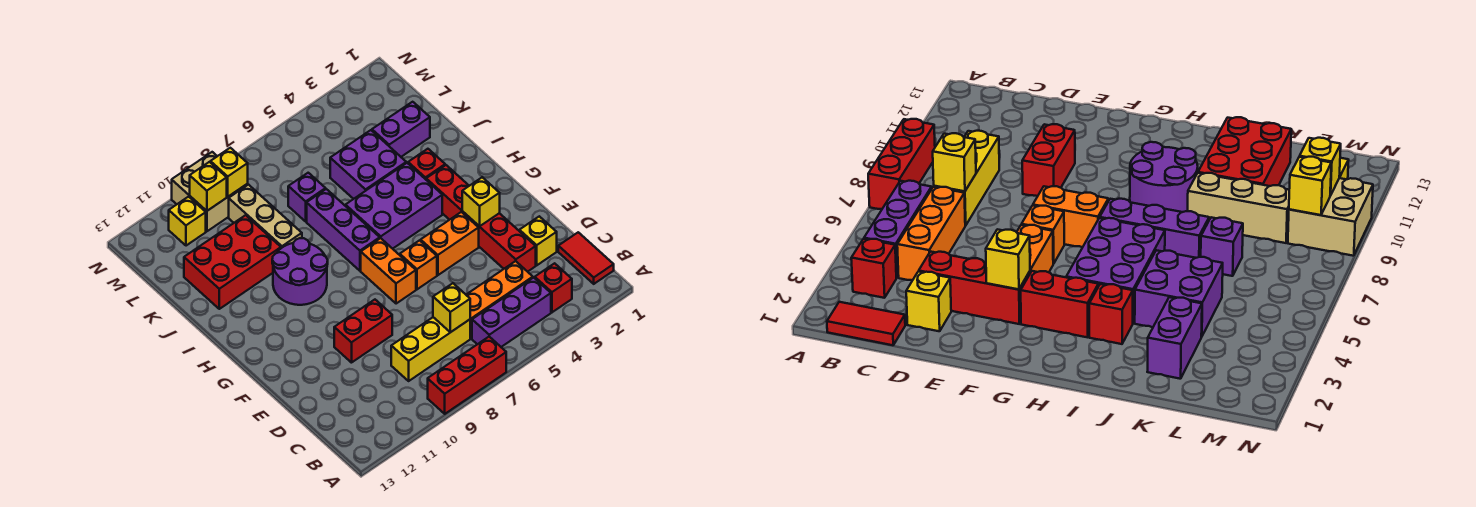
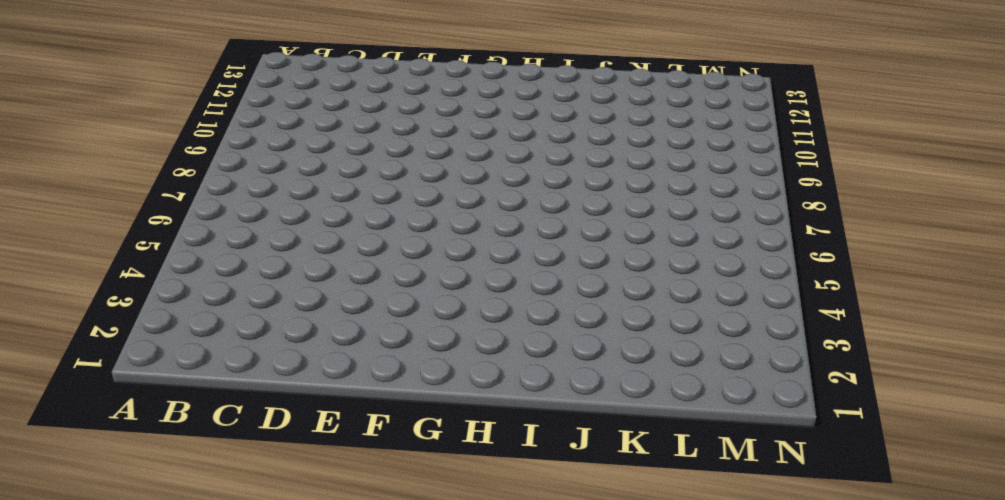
none -> red 1x3 brick [428,337,506,414]
none -> red 1x2 tile [558,232,614,284]
none -> red 1x1 brick [535,263,572,312]

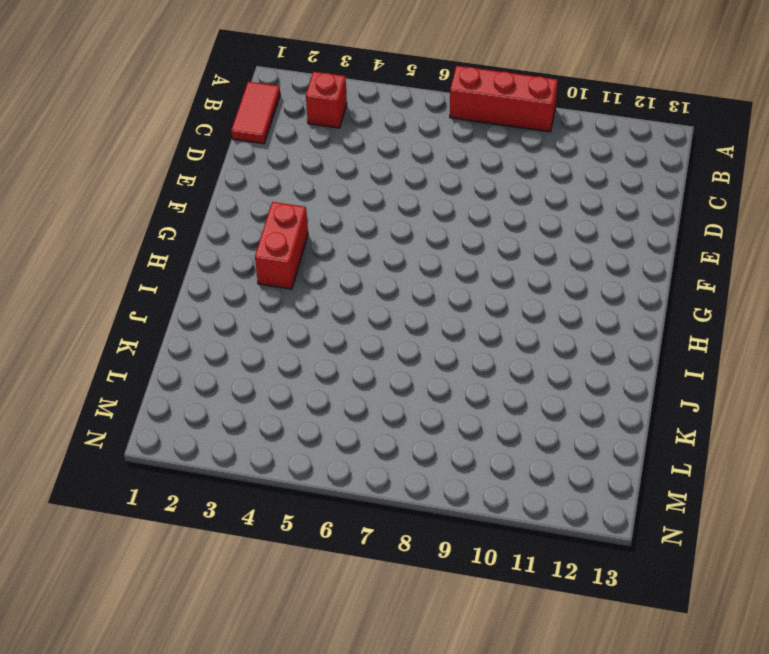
none -> purple 1x3 brick [472,278,551,347]
none -> orange 1x3 brick [466,261,533,338]
none -> yellow 1x3 brick [391,317,470,381]

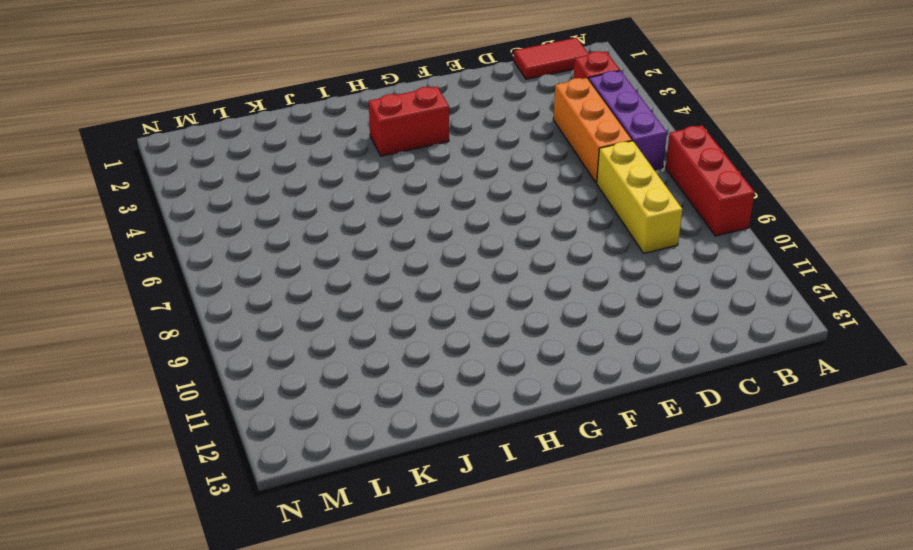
none -> yellow 1x1 brick [519,216,557,265]
none -> red 1x3 brick [462,211,536,272]
none -> red 1x2 brick [334,300,392,363]

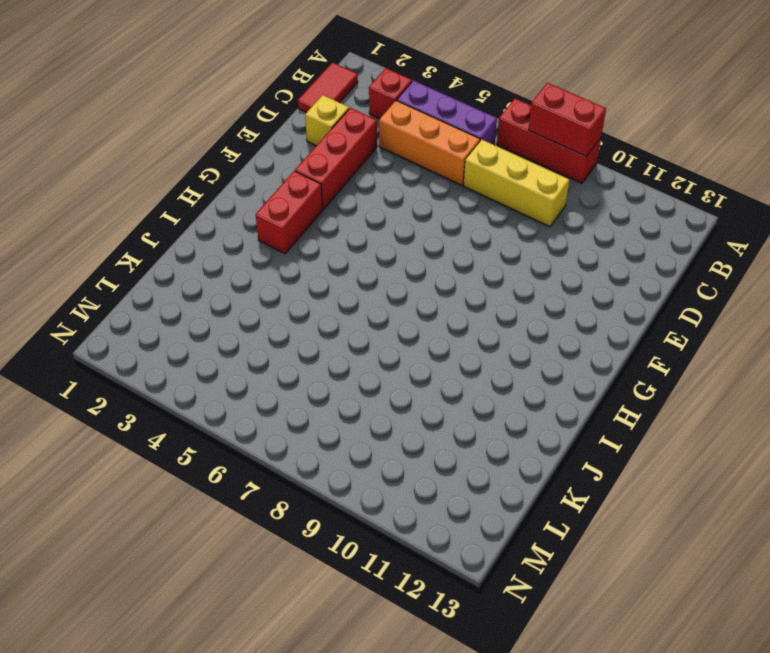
red 1x2 brick [528,83,606,156] -> red 1x2 brick moved to [334,300,392,363]
none -> orange 1x2 brick [421,212,479,275]
none -> orange 1x1 brick [400,240,437,289]
none -> orange 1x2 brick [361,238,416,304]

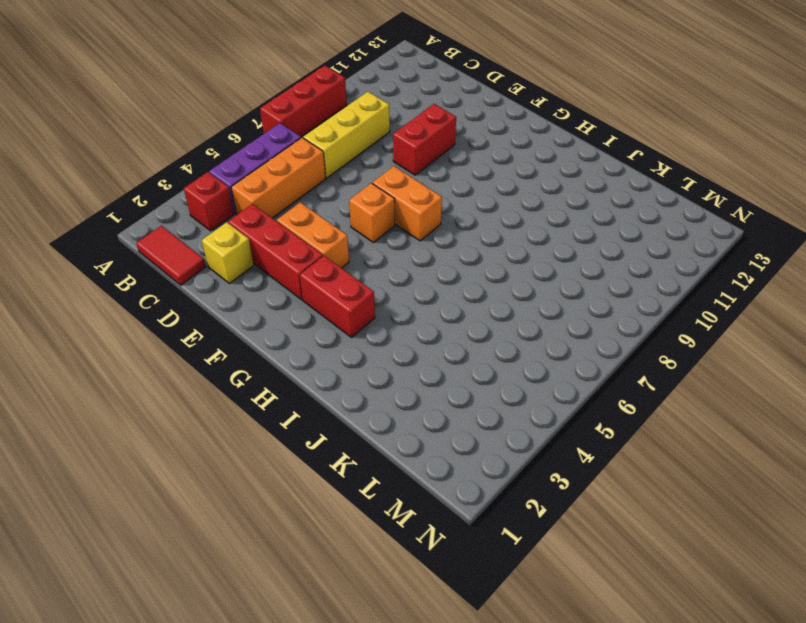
orange 1x2 brick [277,202,349,268] -> orange 1x2 brick turned to [421,212,479,275]
none -> purple 2x3 brick [345,163,442,249]
none -> purple 1x3 brick [307,189,380,271]
none -> purple 2x2 round brick [272,238,328,305]

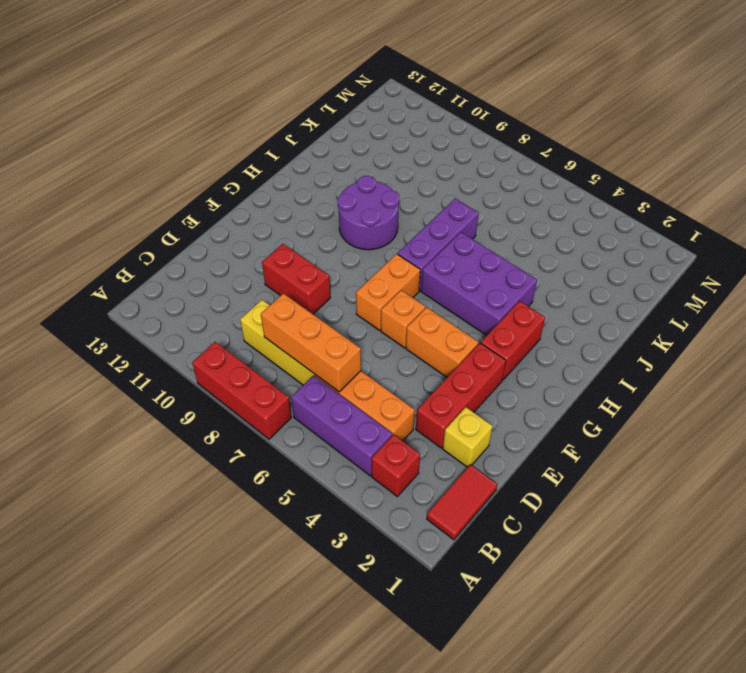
orange 1x3 brick [261,293,361,392] -> yellow 1x1 brick [433,283,470,332]
none -> red 1x1 brick [408,149,445,179]
none -> purple 2x2 brick [330,130,406,199]
none -> tan 1x3 brick [229,185,302,248]

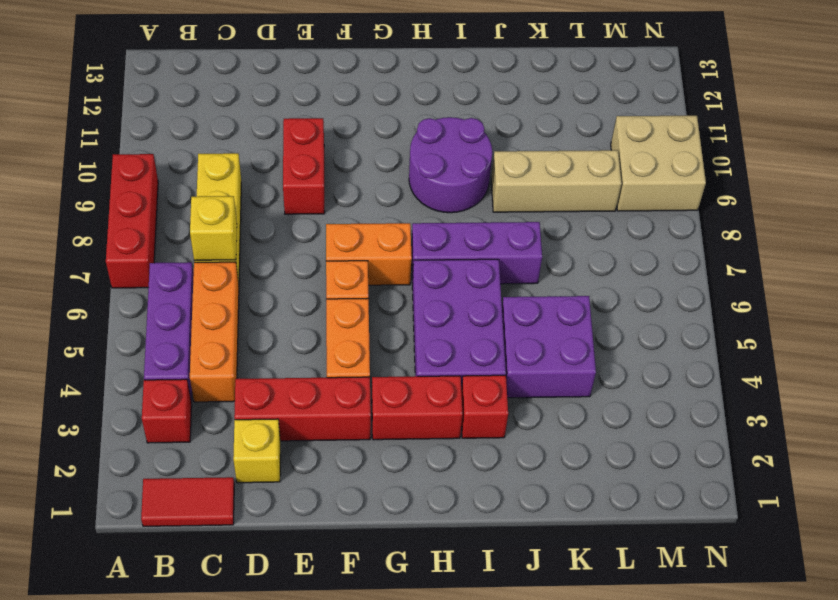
none -> red 2x3 brick [184,215,281,309]
none -> purple 1x2 brick [372,102,430,157]
none -> purple 1x1 brick [288,173,326,221]

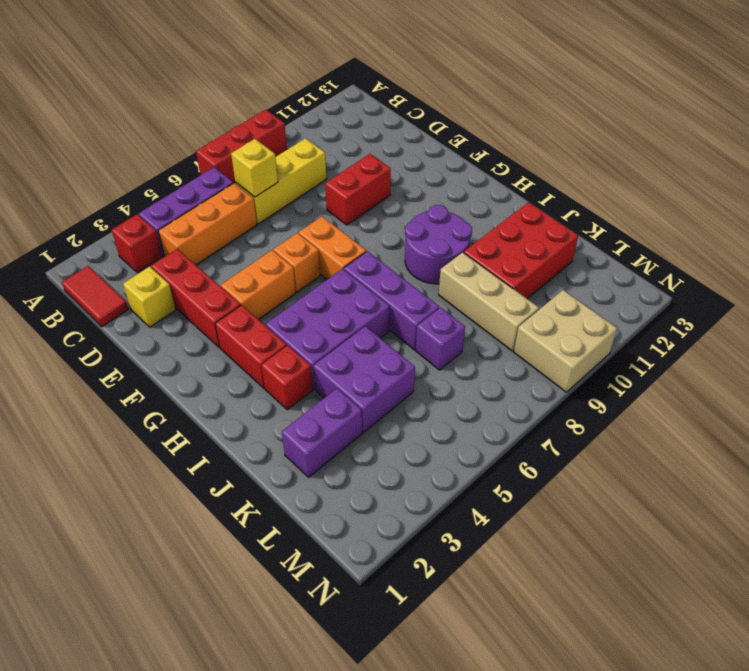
none -> yellow 1x1 brick [169,197,206,246]
none -> yellow 1x1 brick [462,177,500,226]
none -> yellow 1x1 brick [211,148,248,197]

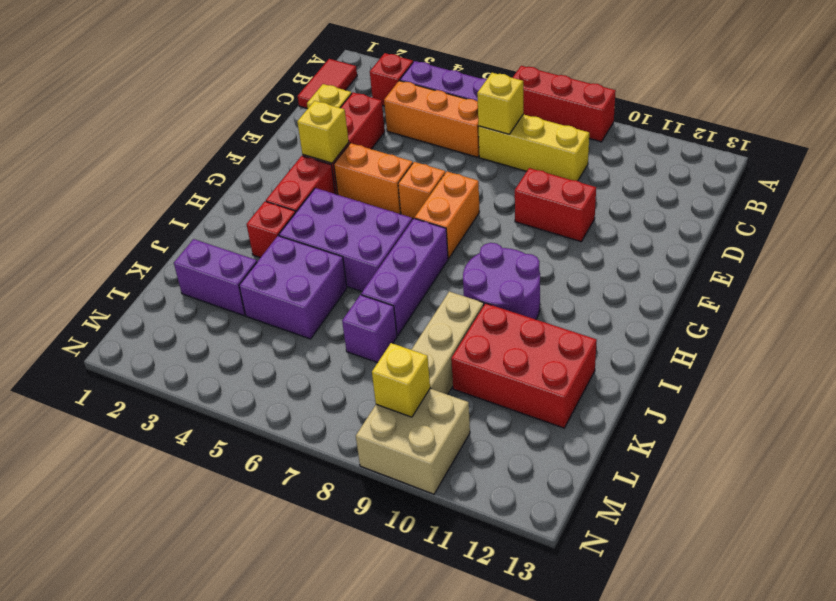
none -> yellow 1x1 brick [169,197,206,246]
none -> yellow 1x1 brick [190,162,227,211]

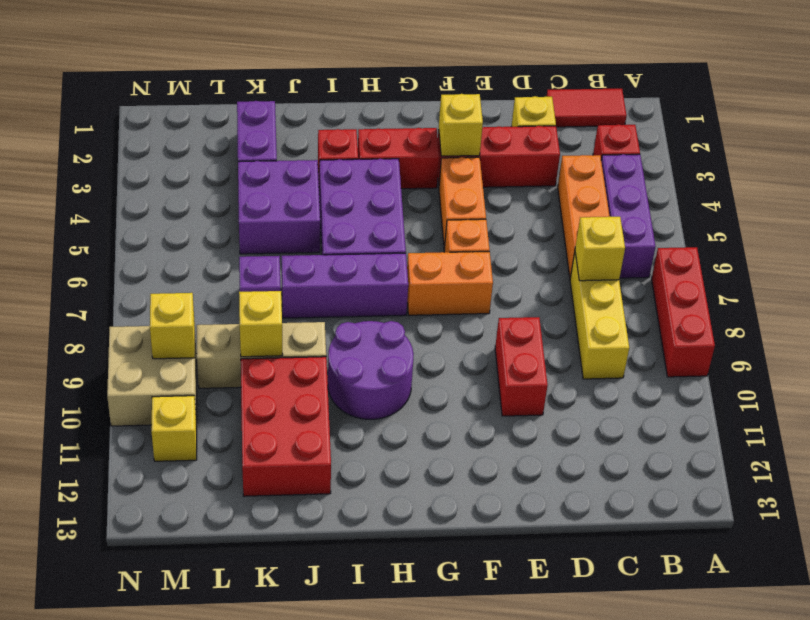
yellow 1x1 brick [239,291,283,357] -> yellow 1x1 brick moved to [190,162,227,211]

